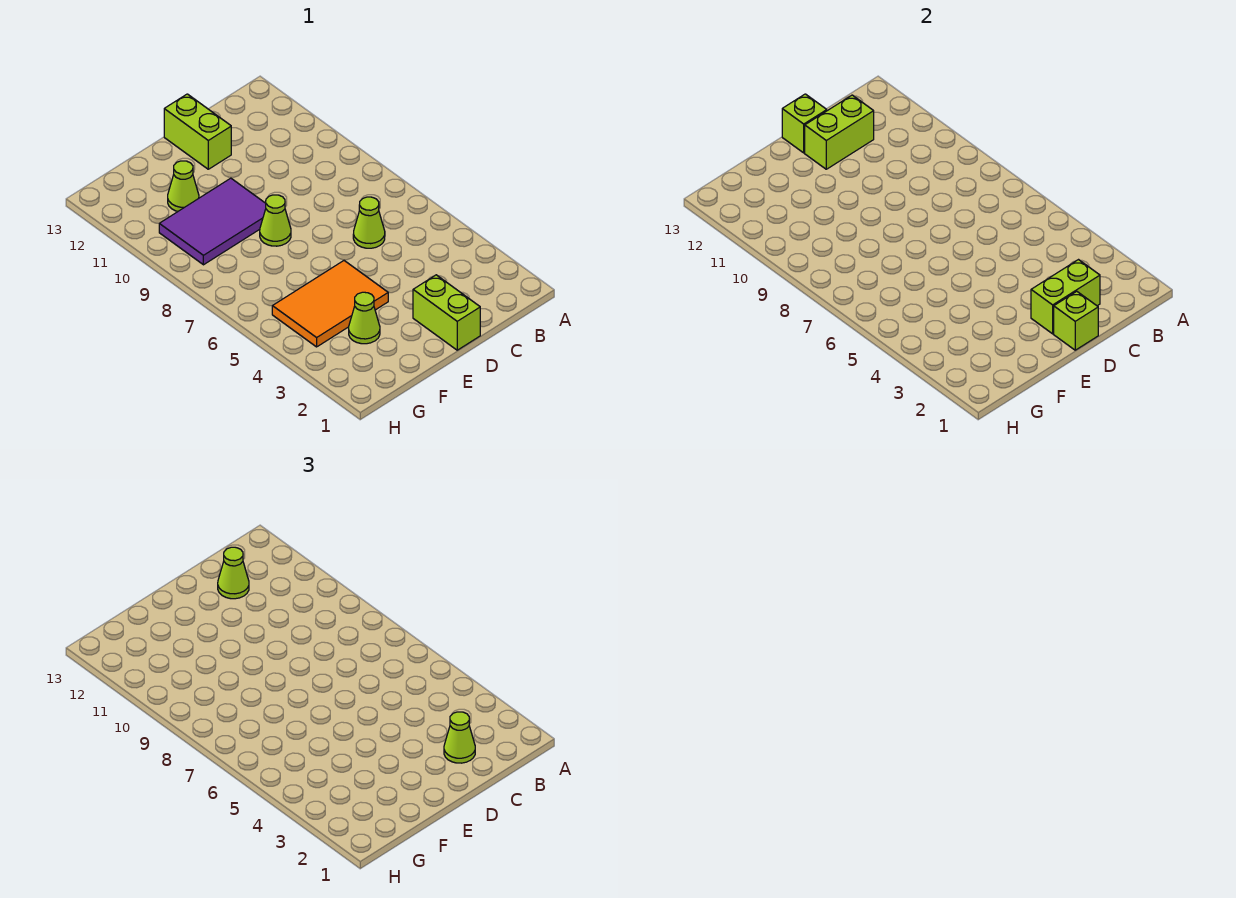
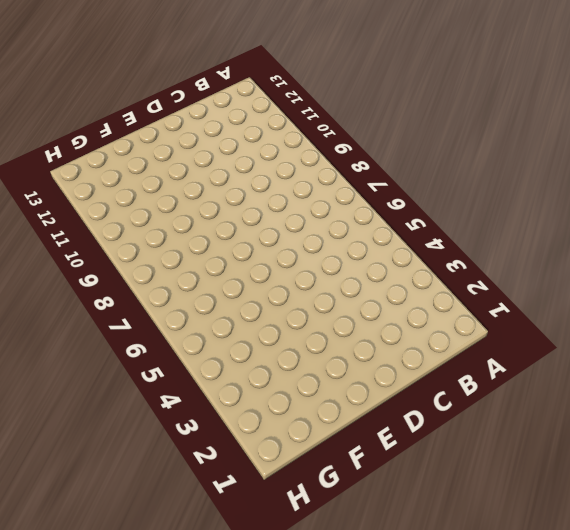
none -> lime 1x1 cone [353,197,385,248]
none -> lime 1x2 brick [413,275,480,350]
none -> lime 1x2 brick [164,94,231,169]

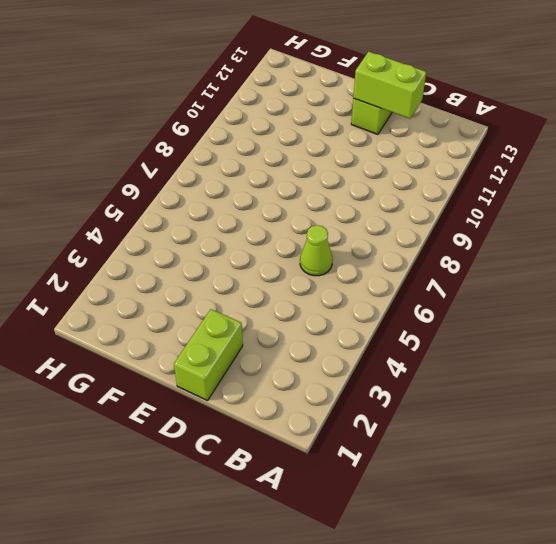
none -> orange 2x3 tile [272,261,388,347]
none -> lime 1x1 cone [260,195,291,246]
none -> purple 2x3 tile [159,178,266,265]

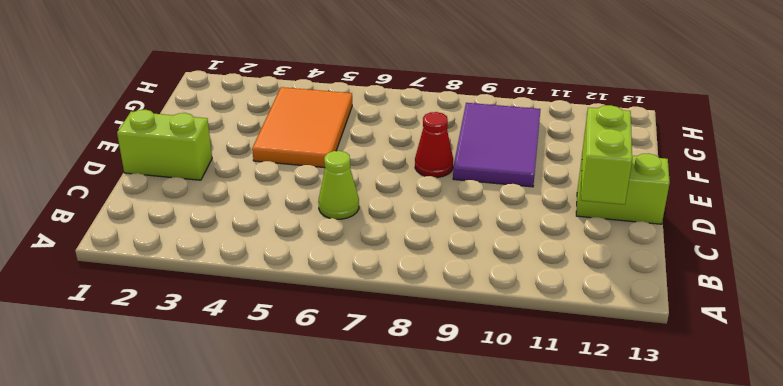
red 1x1 cone [415,112,453,178] -> lime 1x1 cone [260,195,291,246]
none -> lime 1x1 cone [349,292,380,344]
none -> lime 1x1 cone [168,161,199,211]
none -> lime 1x2 brick [1031,260,1100,334]

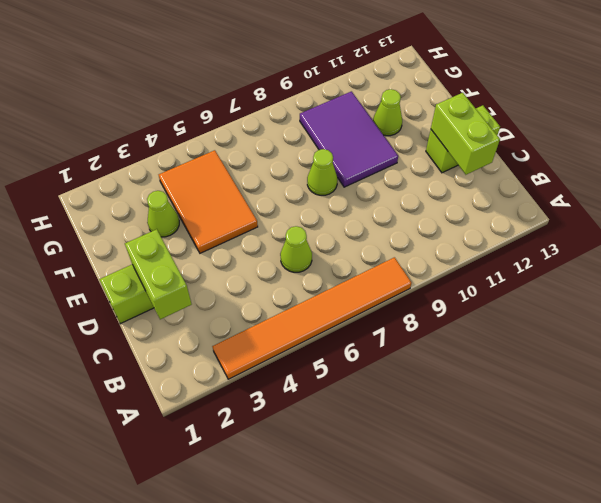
orange 1x6 tile [212,257,412,379] -> none
none -> lime 1x1 brick [1054,291,1098,350]
none -> lime 1x1 brick [782,94,827,153]
none -> lime 1x1 cone [444,712,475,763]

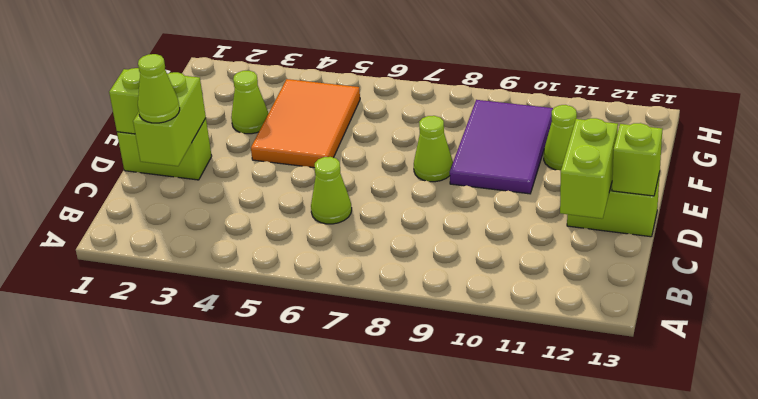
none -> lime 1x1 cone [218,547,249,599]

